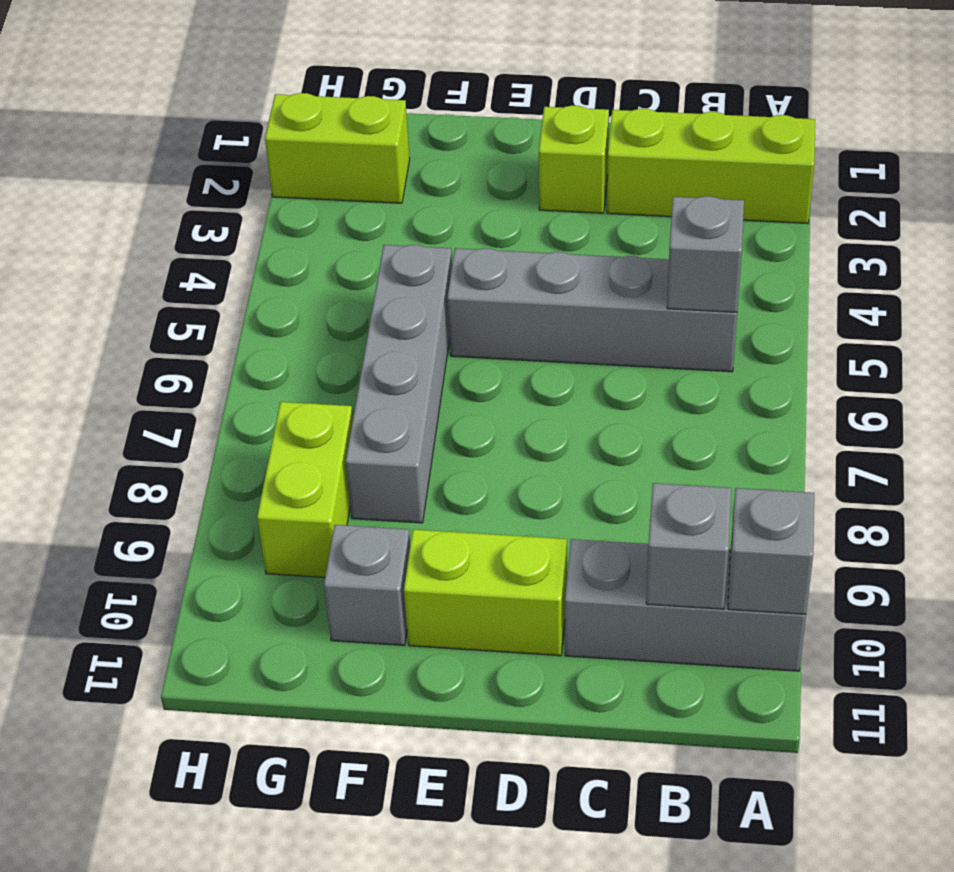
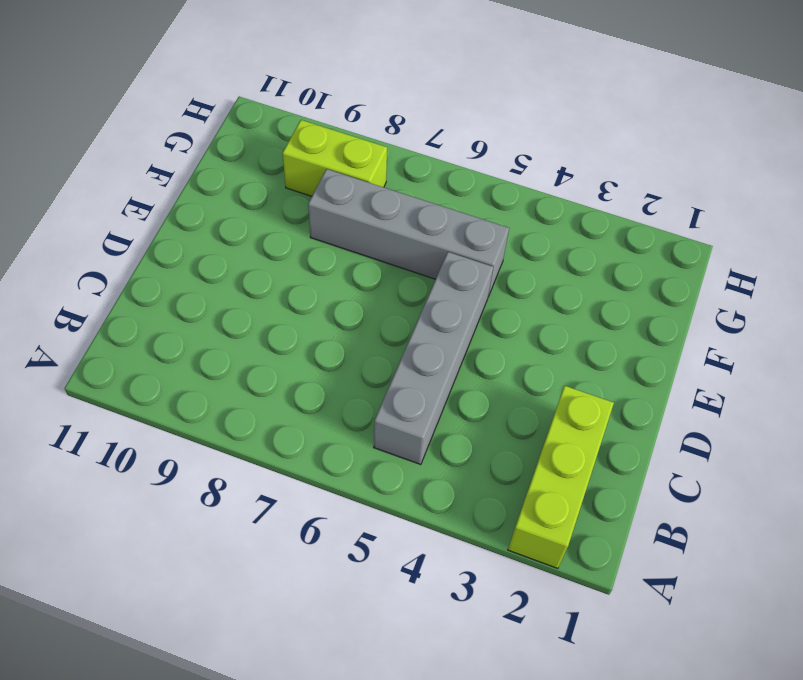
none -> grey 1x3 brick [565,539,806,671]
none -> lime 1x1 brick [539,105,609,213]
none -> lime 1x2 brick [404,530,567,656]

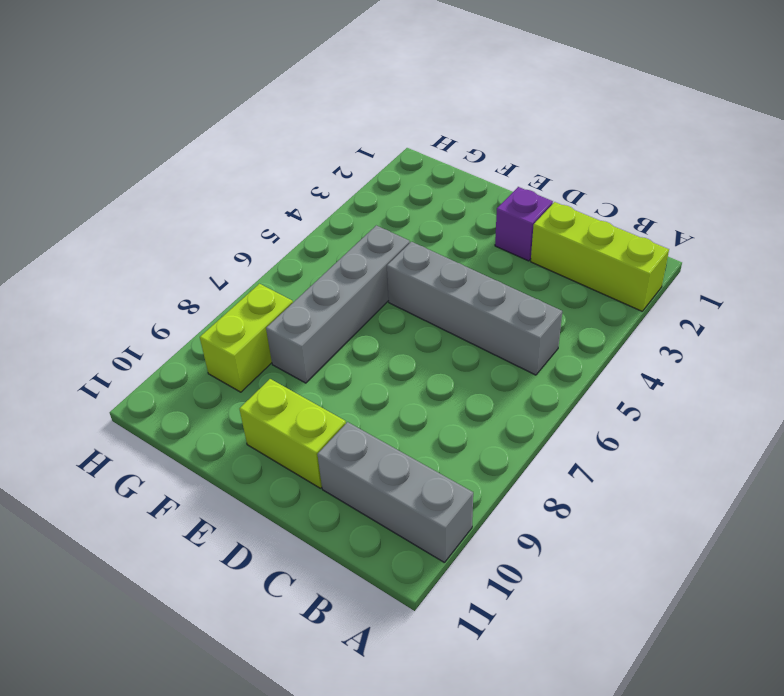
purple 1x1 brick [495,187,553,261] -> lime 1x1 brick [539,105,609,213]
none -> grey 1x1 brick [324,525,410,646]
none -> lime 1x2 brick [265,93,410,203]
none -> grey 1x1 brick [728,488,814,614]

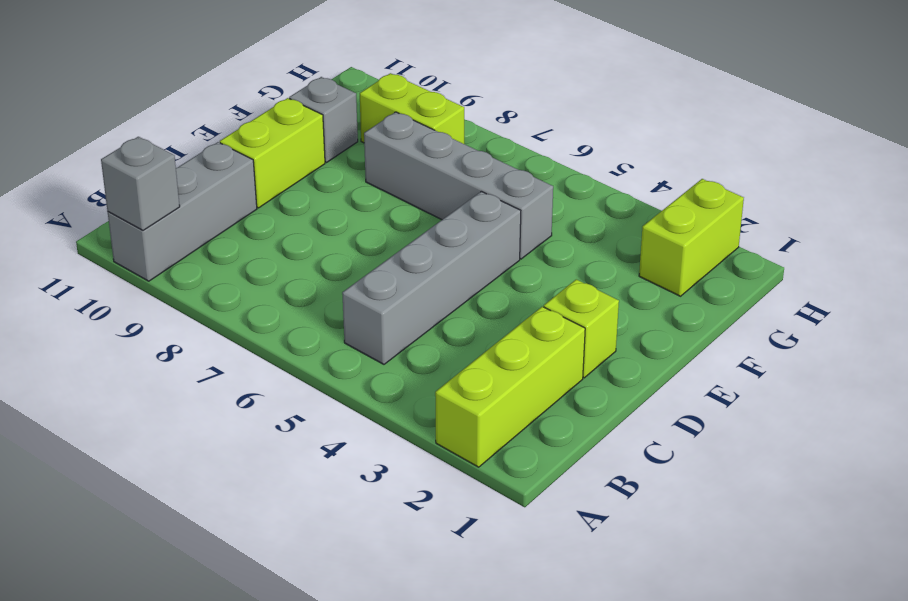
none -> grey 1x1 brick [667,196,744,312]
none -> grey 1x1 brick [646,483,731,609]

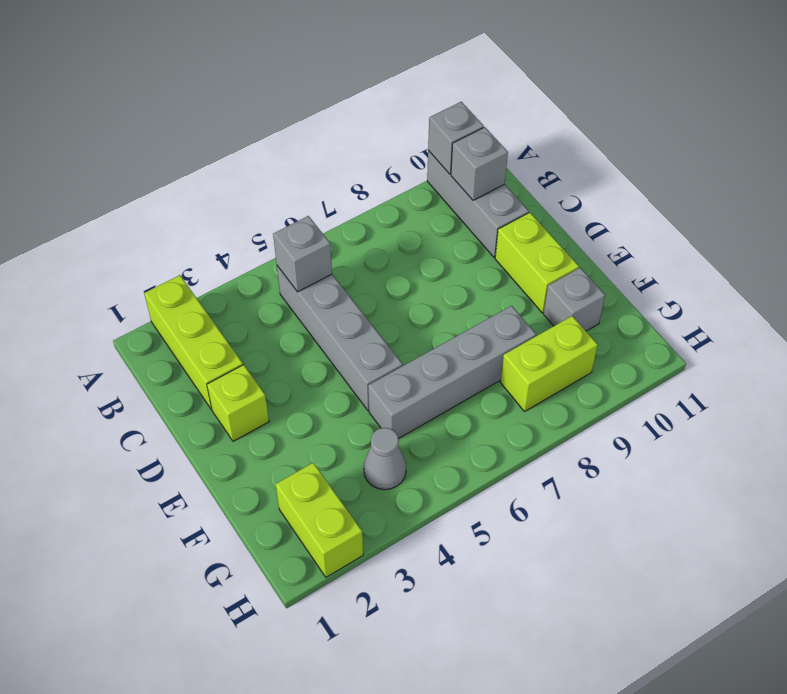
grey 1x1 cone [364,428,406,490] -> none

